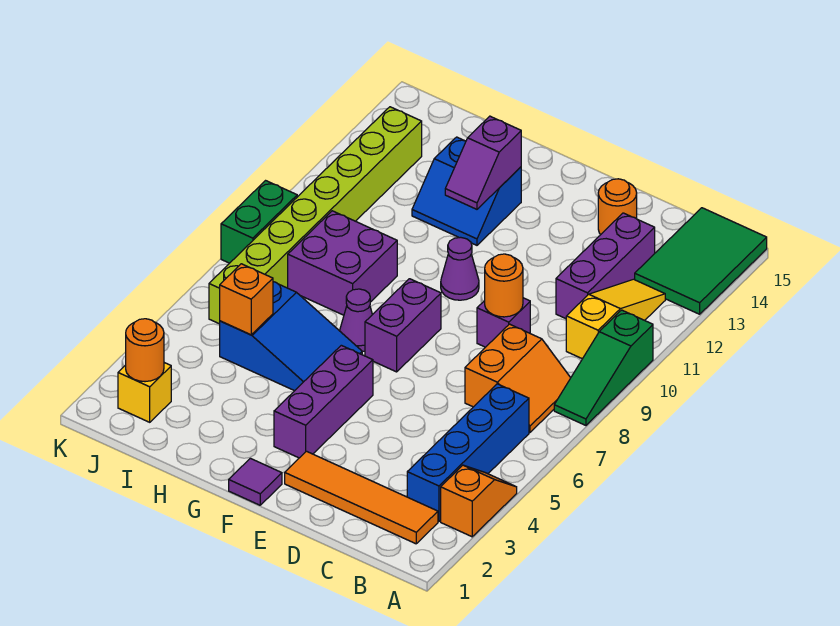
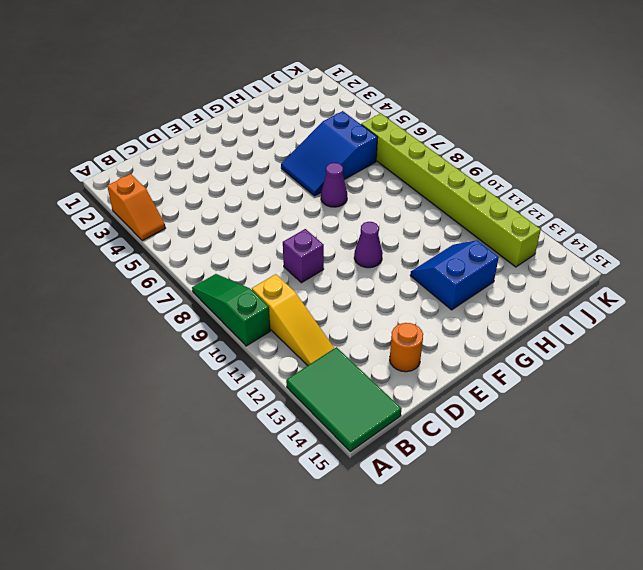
none -> orange 1x4 tile [285,451,438,544]
none -> blue 1x4 brick [407,384,529,522]
none -> orange 2x2 slope [465,324,570,433]

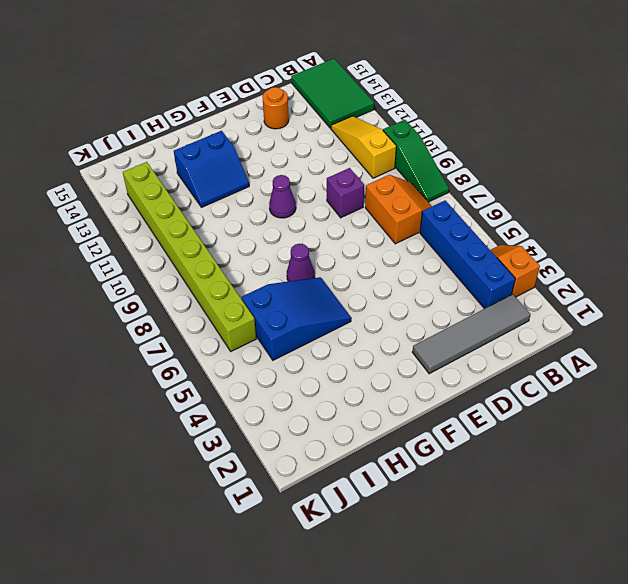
grey 1x4 tile [412,294,531,374] -> orange 1x4 tile [285,451,438,544]
none -> purple 1x3 brick [556,213,655,319]
none -> purple 1x1 tile [229,458,282,505]
none -> purple 1x3 brick [274,345,373,458]

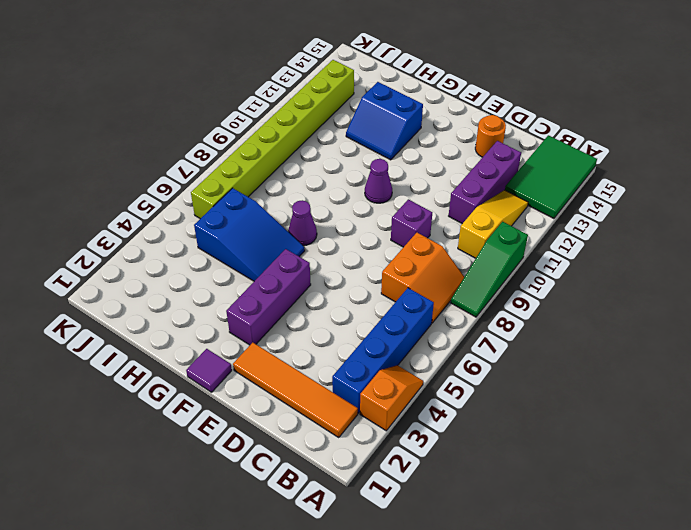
none -> purple 1x2 brick [365,279,441,372]
none -> purple 2x2 brick [288,211,397,315]
none -> yellow 1x1 brick [118,363,171,422]

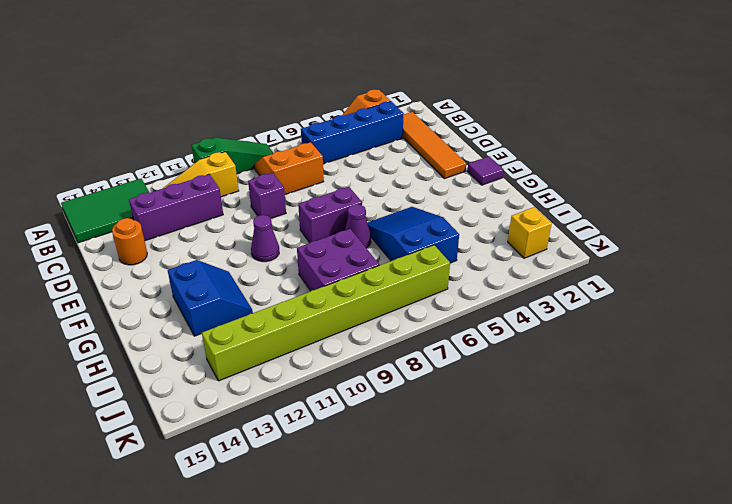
none -> purple 1x3 brick [274,345,373,458]
none -> green 1x2 brick [221,181,297,263]
none -> orange 1x1 round brick [485,254,523,317]

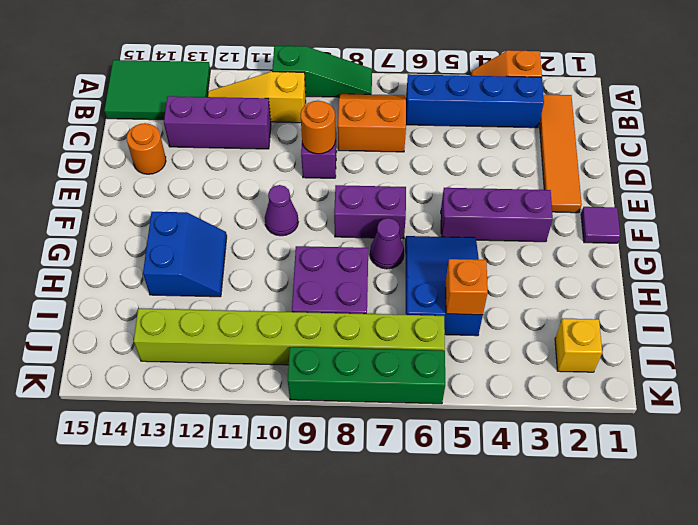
green 1x4 brick [288,347,445,404] -> green 1x2 brick [221,181,297,263]
none -> purple 1x2 slope [445,116,521,209]
none -> orange 1x1 round brick [126,319,164,382]

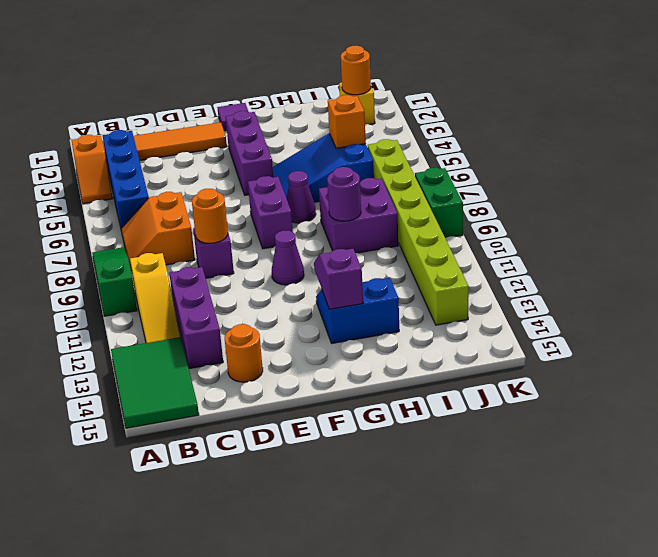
purple 1x1 round brick [327,167,361,221] -> none

